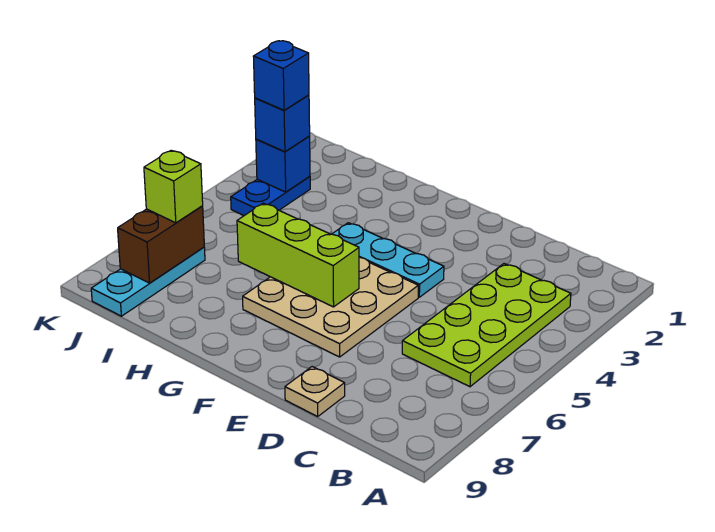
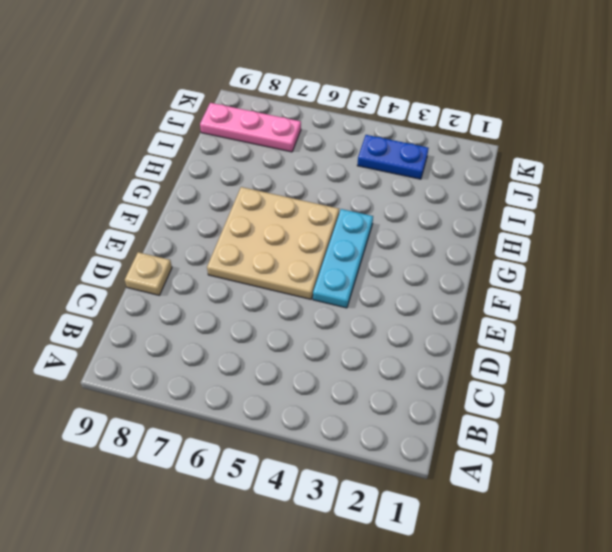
pink 1x3 plate [200,103,301,152] -> cyan 1x3 plate [91,247,205,316]
none -> lime 2x4 plate [402,264,571,387]
none -> lime 1x3 brick [237,203,359,307]
none -> blue 1x1 brick [256,136,310,192]

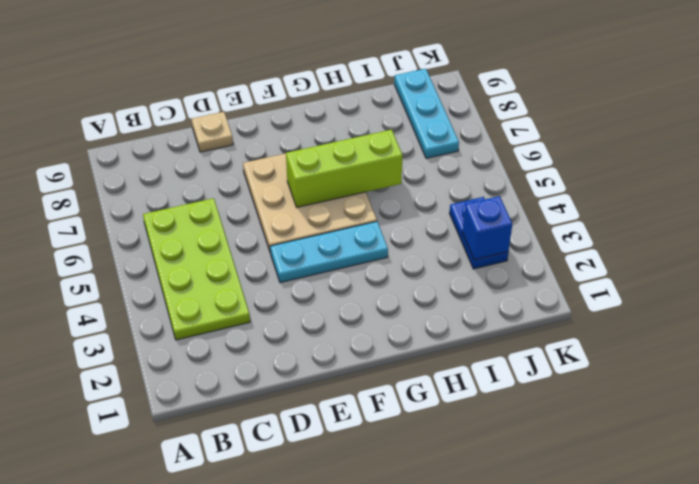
none -> brown 1x2 brick [118,206,204,283]
none -> blue 1x1 brick [255,95,310,152]
none -> lime 1x1 brick [144,150,203,223]

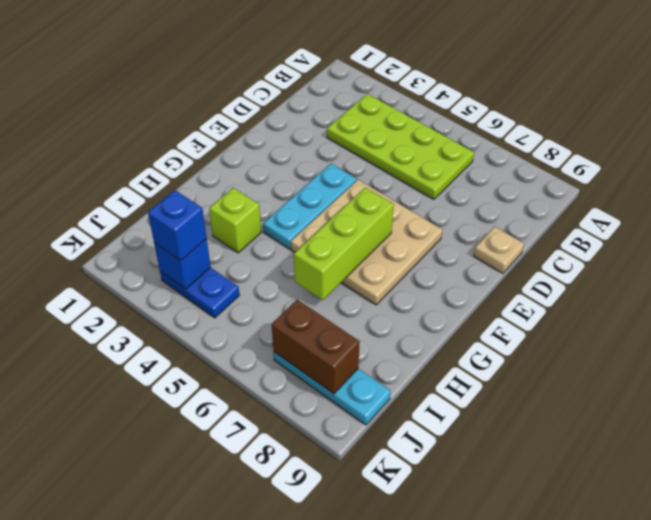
lime 1x1 brick [209,188,261,253] -> lime 1x1 brick moved to [144,150,203,223]
none -> blue 1x1 brick [253,41,309,110]

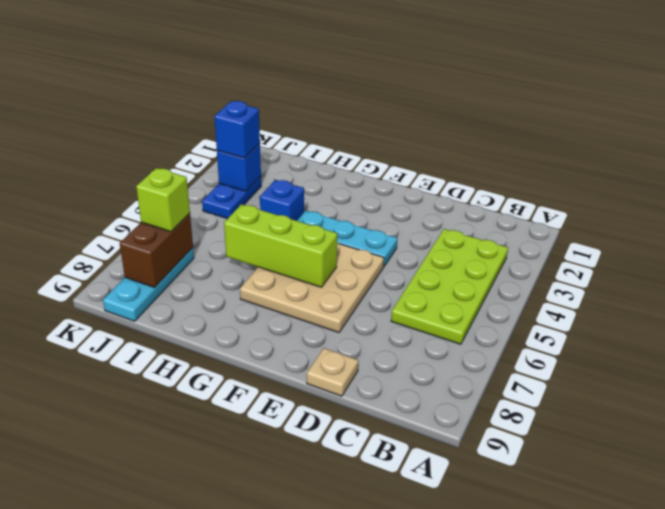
blue 1x1 brick [260,180,304,221] -> blue 1x1 brick moved to [253,41,309,110]

